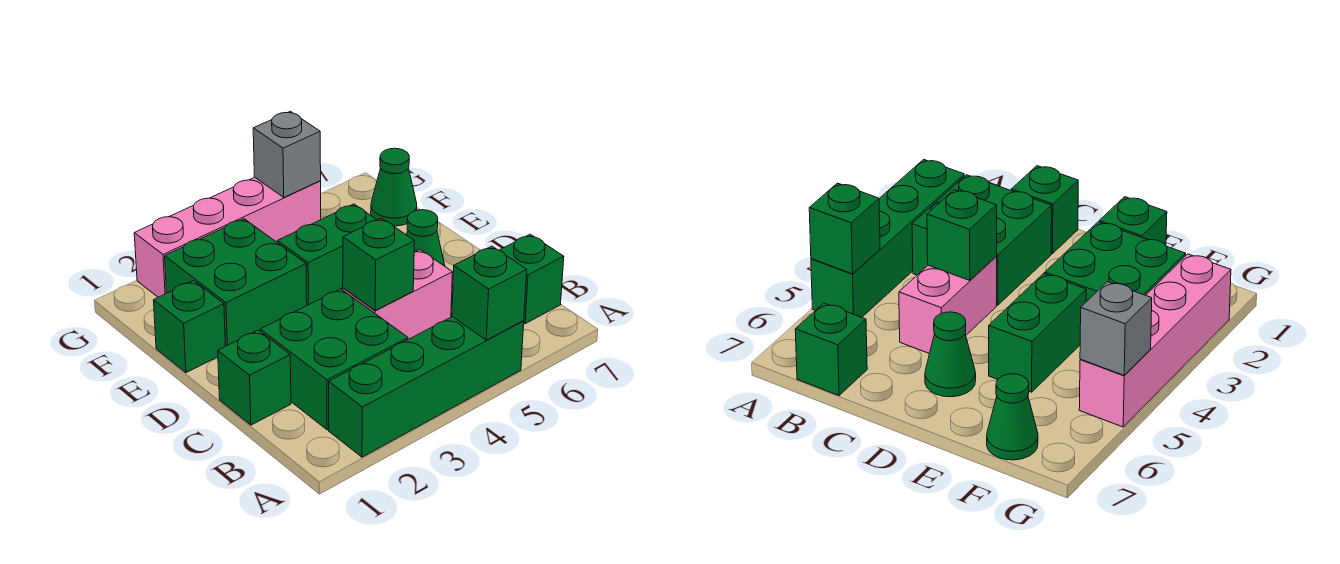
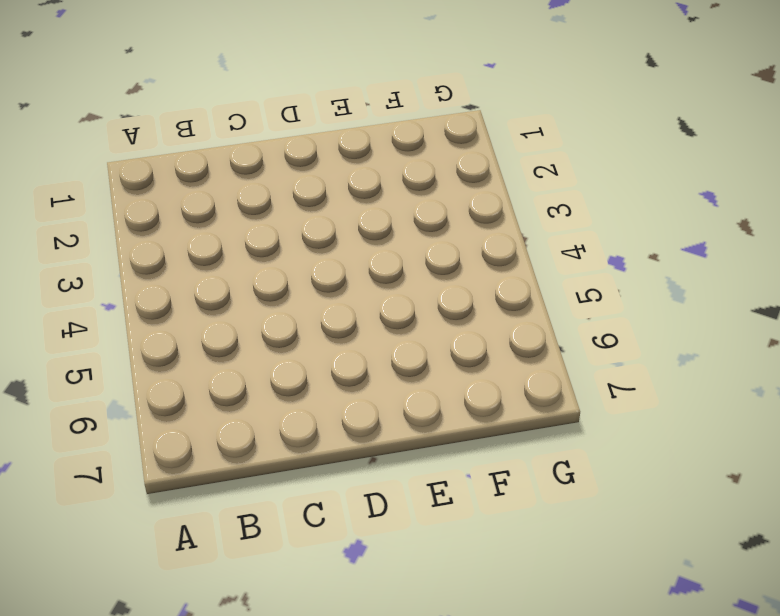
none -> green 1x4 brick [329,317,524,457]
none -> green 2x2 brick [260,289,408,430]
none -> green 1x1 brick [500,234,564,324]

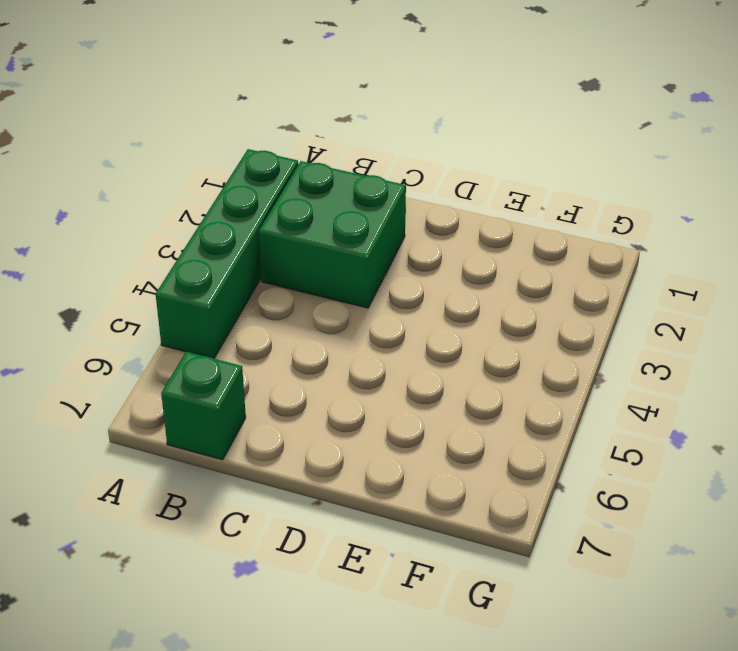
none -> green 1x1 brick [218,330,291,425]
none -> pink 1x2 brick [343,250,453,339]
none -> green 1x1 cone [406,210,445,266]

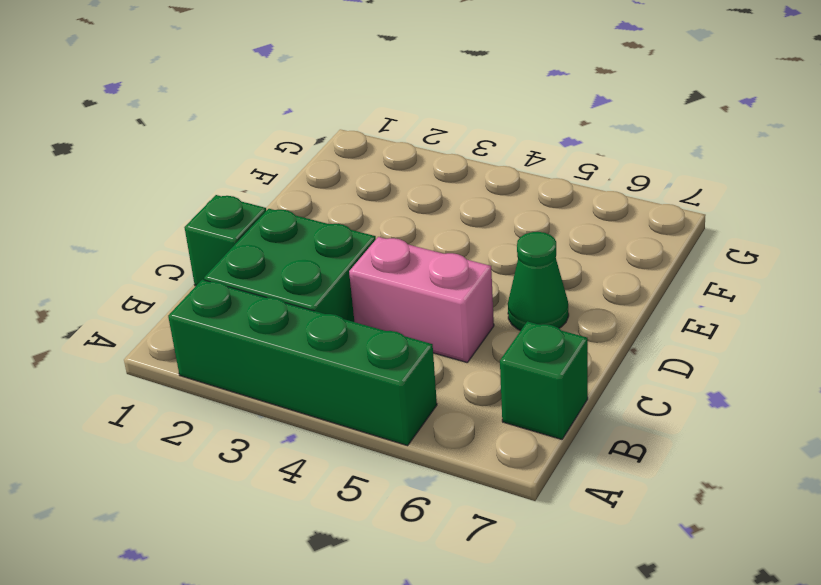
none -> green 1x1 brick [154,281,225,373]
none -> green 2x2 brick [165,219,307,346]
none -> green 1x2 brick [277,204,377,305]

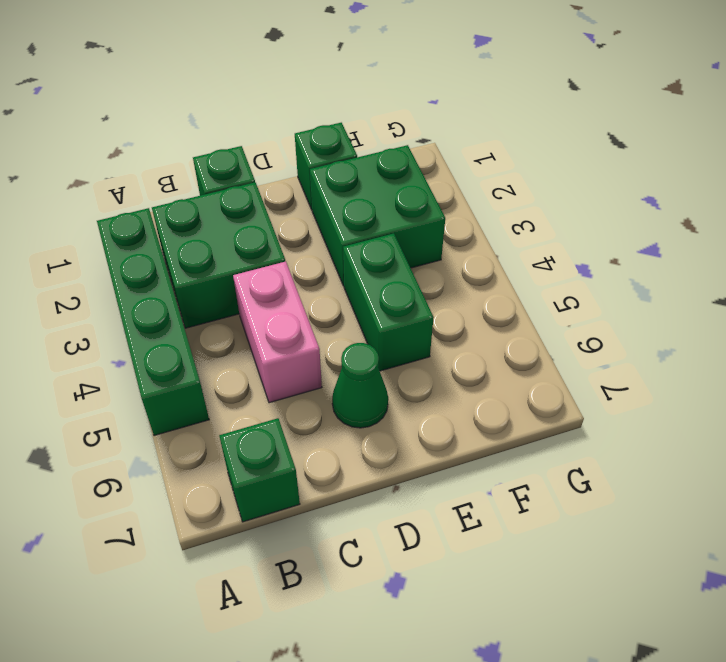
none -> green 1x1 cone [371,148,417,226]
none -> pink 1x4 brick [134,177,321,297]
none -> green 1x1 brick [452,246,527,340]

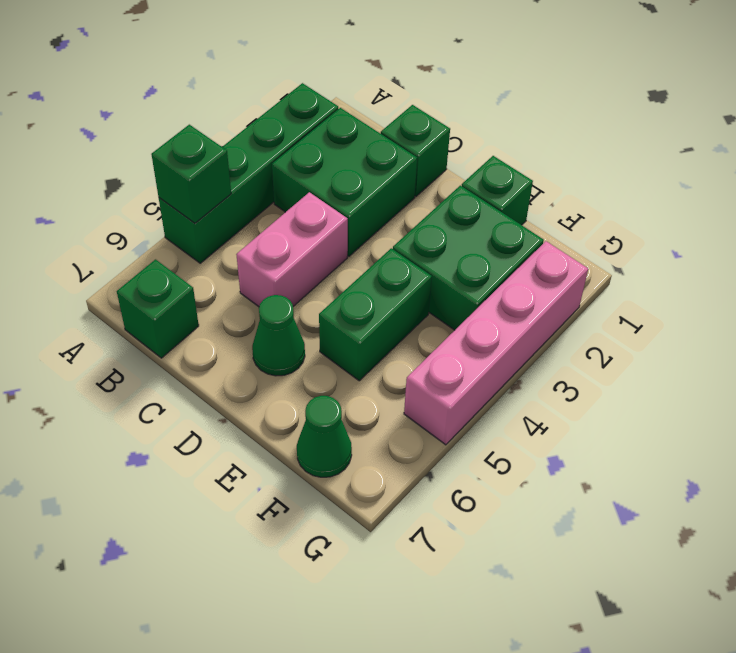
none -> green 1x1 brick [343,218,415,310]
none -> grey 1x1 brick [253,111,321,197]

